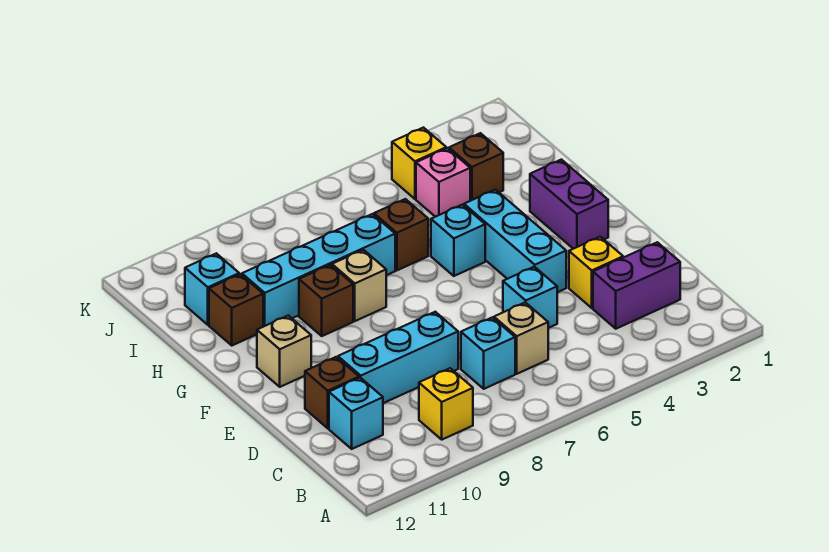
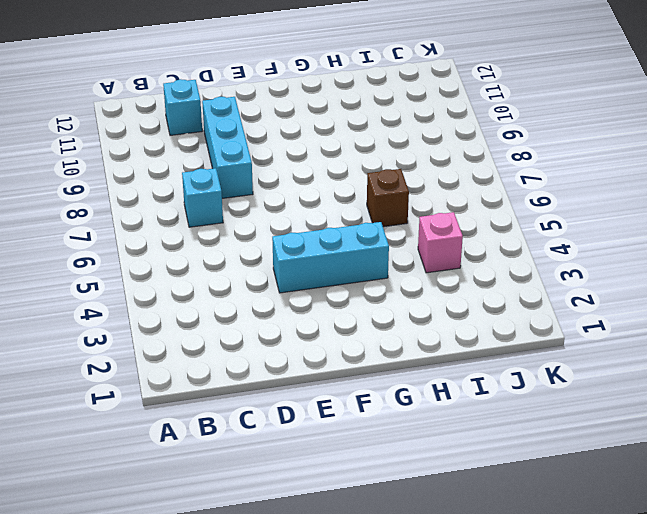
none -> yellow 1x1 brick [419,368,473,440]
none -> purple 1x2 brick [593,242,680,329]
none -> tan 1x1 brick [494,302,548,374]

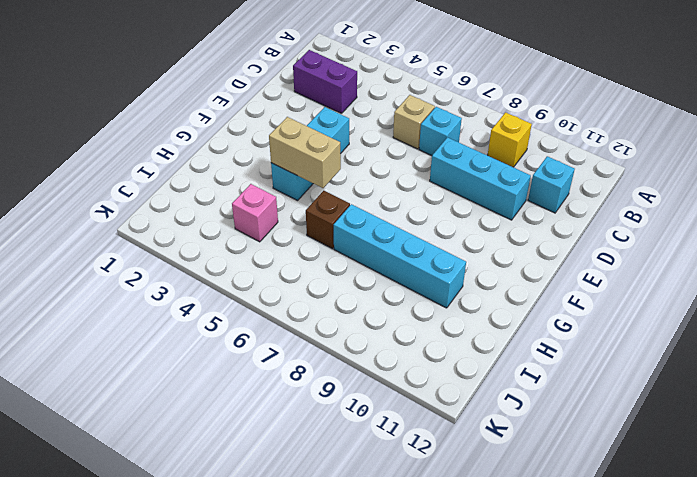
tan 1x2 brick [269,117,341,188] -> none
none -> yellow 1x1 brick [569,237,623,308]
none -> cyan 1x1 brick [503,267,557,328]
none -> brown 1x1 brick [305,357,359,428]

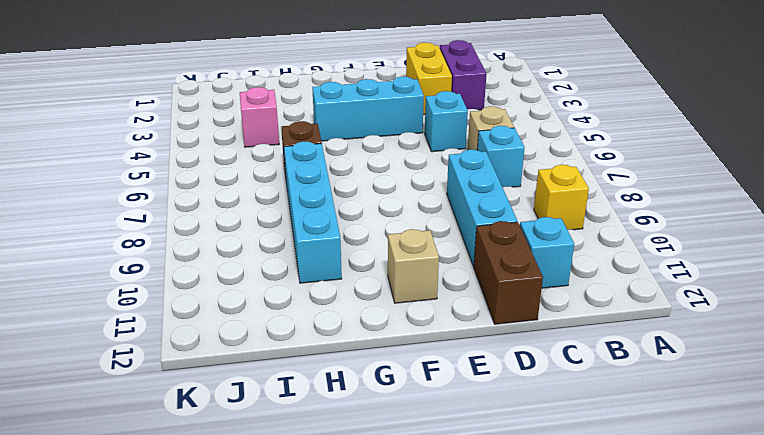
yellow 1x2 brick [406,42,452,115] -> yellow 1x1 brick [569,237,623,308]
brown 1x2 brick [474,221,543,324] -> brown 1x1 brick [305,357,359,428]
none -> purple 1x2 brick [530,160,608,249]
none -> cyan 1x1 brick [431,205,485,276]
none -> tan 1x1 brick [332,250,386,321]

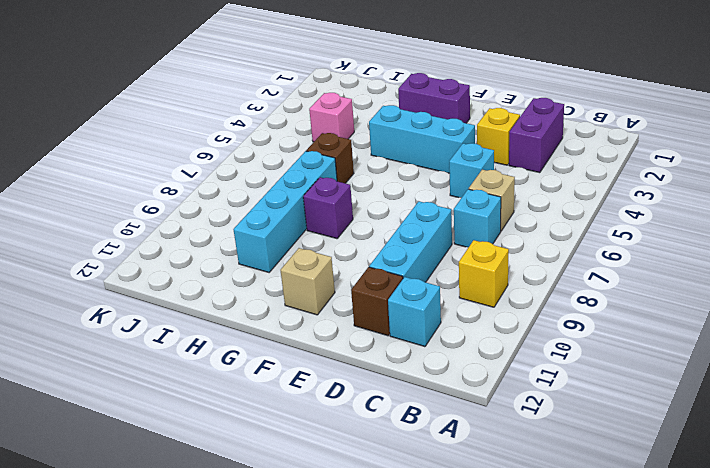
purple 1x1 brick [303,177,353,239] -> tan 1x1 brick [332,250,386,321]
none -> cyan 1x1 brick [431,205,485,276]
none -> brown 1x1 brick [299,265,353,336]
none -> brown 1x1 brick [209,274,263,345]

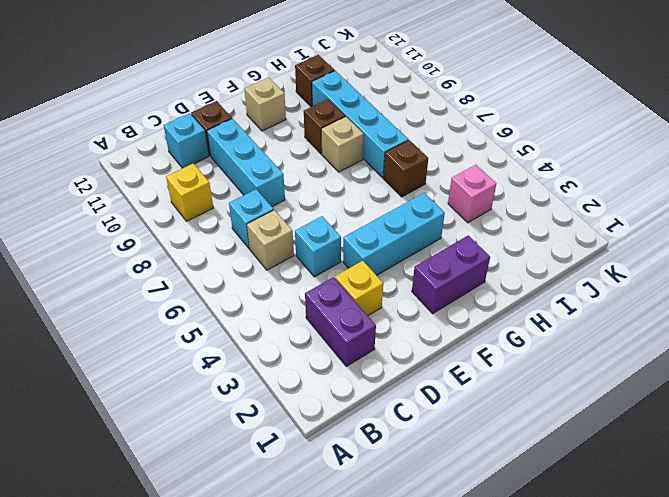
none -> cyan 1x1 brick [431,205,485,276]
none -> brown 1x1 brick [449,133,503,201]
none -> cyan 1x1 brick [185,253,239,325]

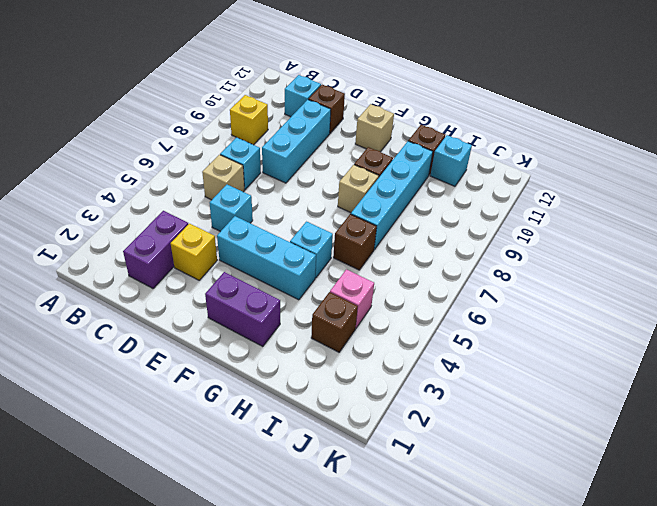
none -> yellow 1x1 brick [392,128,446,199]

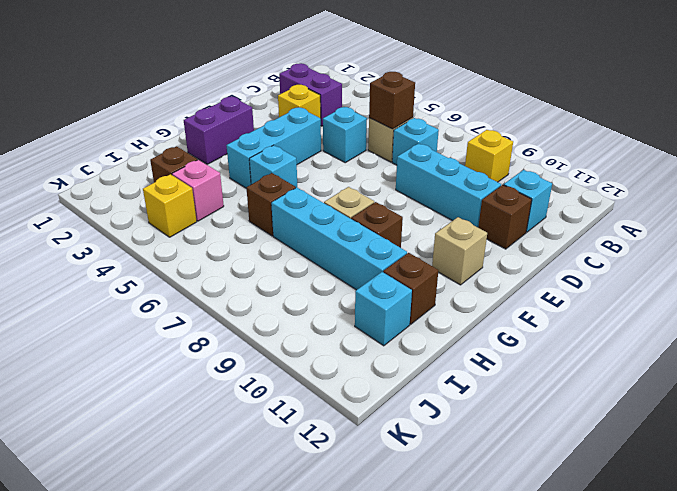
brown 1x1 brick [369,72,415,129] -> none

